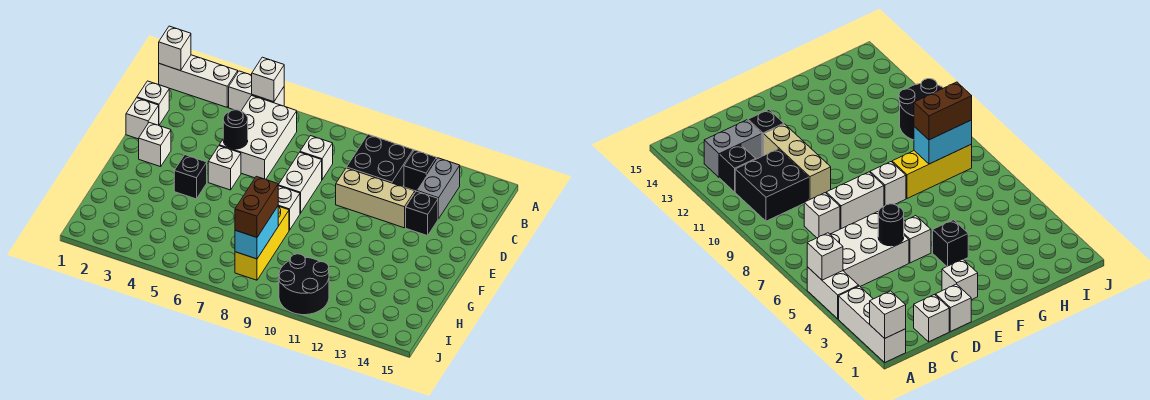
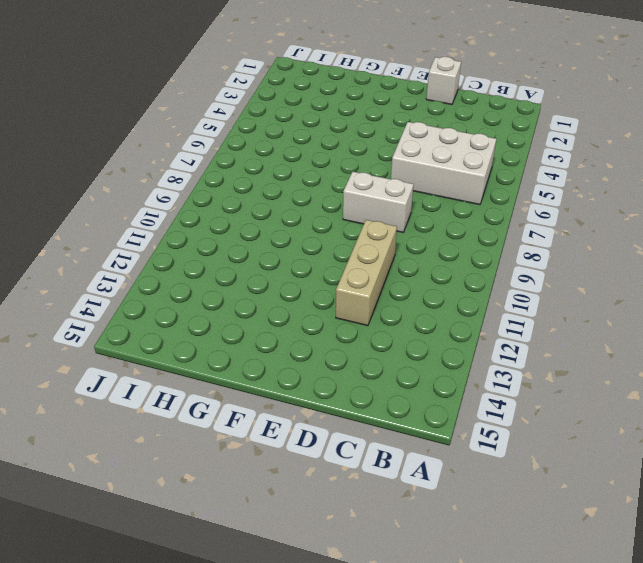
none -> white 1x3 brick [159,55,238,107]
none -> white 1x2 brick [229,71,284,111]
none -> black 2x2 brick [347,135,413,187]

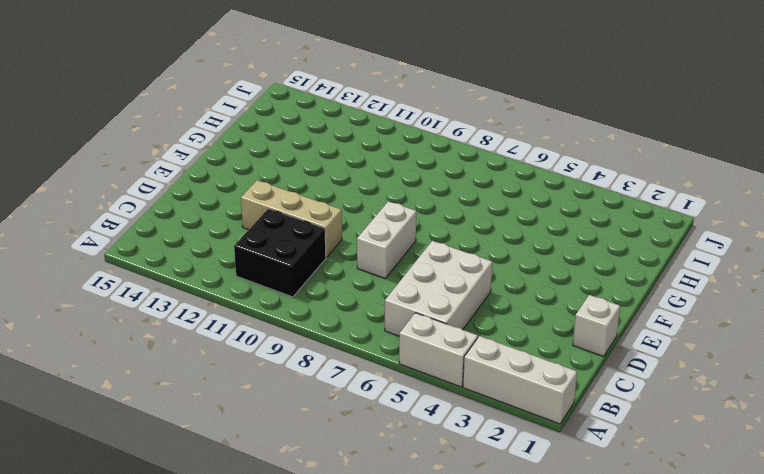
none -> black 1x1 brick [404,150,437,191]
none -> grey 1x2 brick [416,158,460,219]
none -> white 1x1 brick [137,81,169,125]

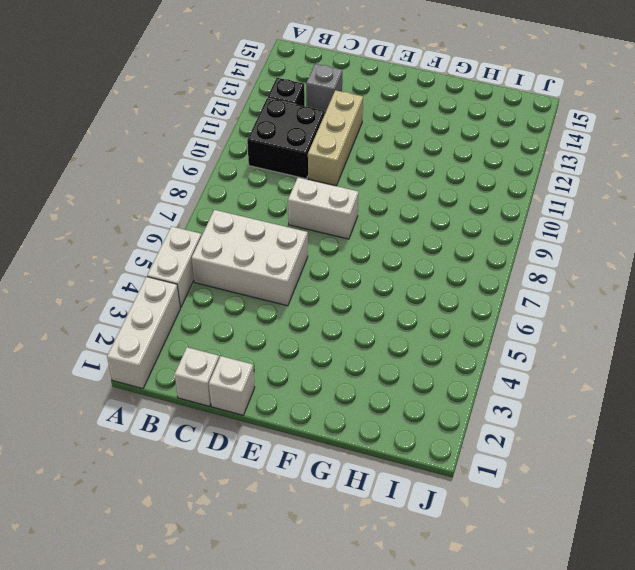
grey 1x1 brick [306,64,342,113] -> grey 1x2 brick [416,158,460,219]
none -> white 1x1 brick [300,136,333,179]
none -> black 1x1 brick [406,191,438,236]
none -> white 1x1 brick [139,122,171,167]

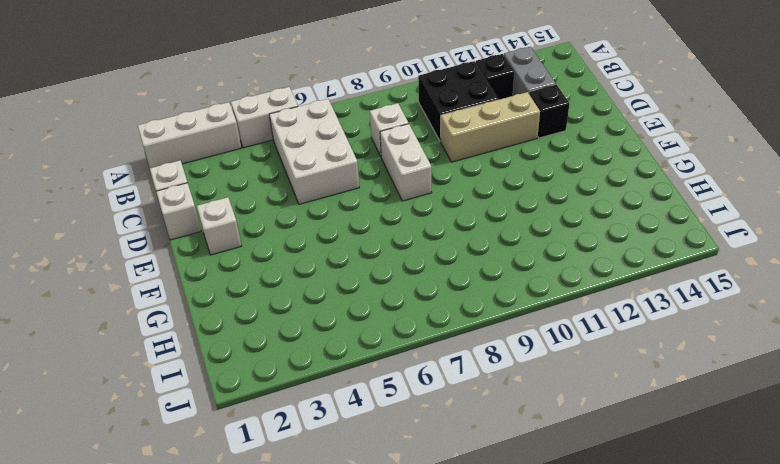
none -> white 1x1 brick [208,146,241,190]
none -> black 1x1 brick [174,155,207,199]
none -> white 1x1 brick [278,186,300,230]

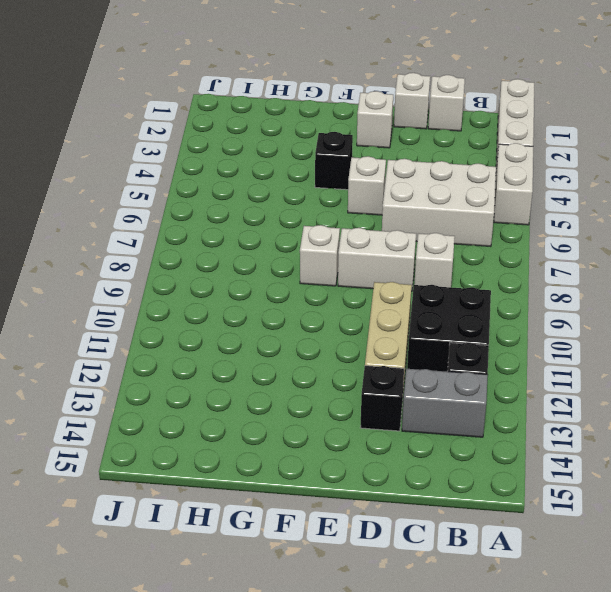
none -> yellow 1x3 brick [235,206,289,280]
none -> black 2x2 round brick [279,254,329,315]
none -> white 1x1 brick [159,26,191,71]

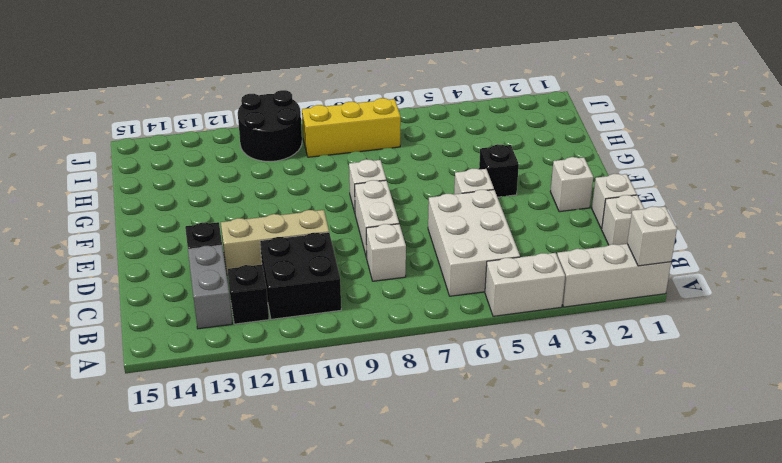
yellow 1x3 brick [302,98,401,157] -> yellow 1x3 brick turned to [235,206,289,280]
none -> white 1x1 brick [252,57,284,102]
none -> black 1x1 round brick [223,110,248,149]
none -> cyan 1x2 brick [235,206,278,259]

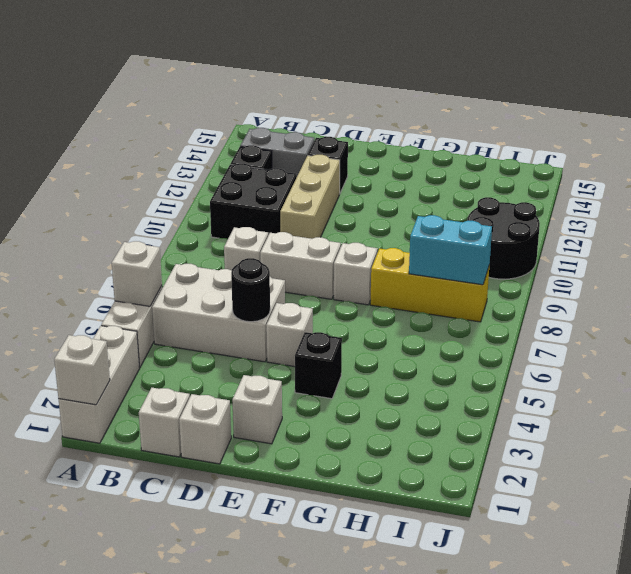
none -> brown 1x2 brick [235,176,278,237]

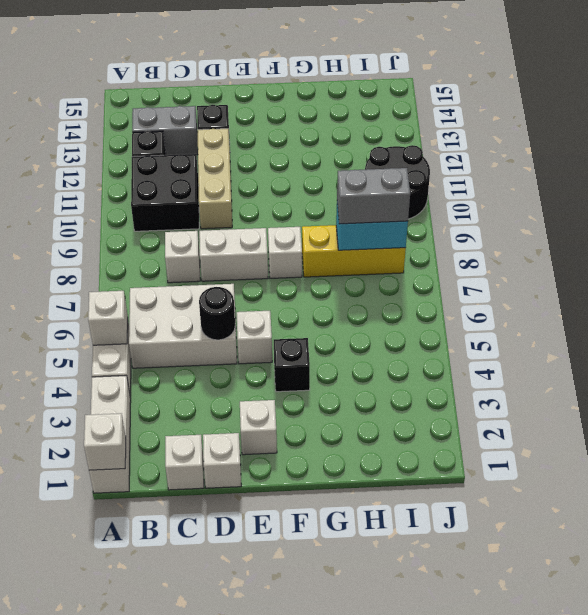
grey 1x2 brick [337,168,410,224] -> brown 1x2 brick [235,176,278,237]

